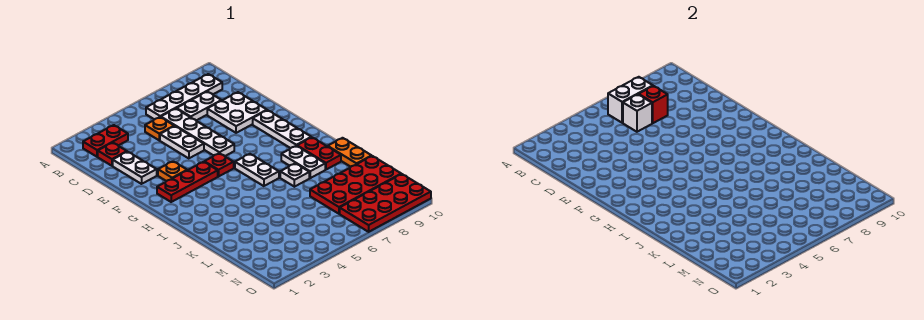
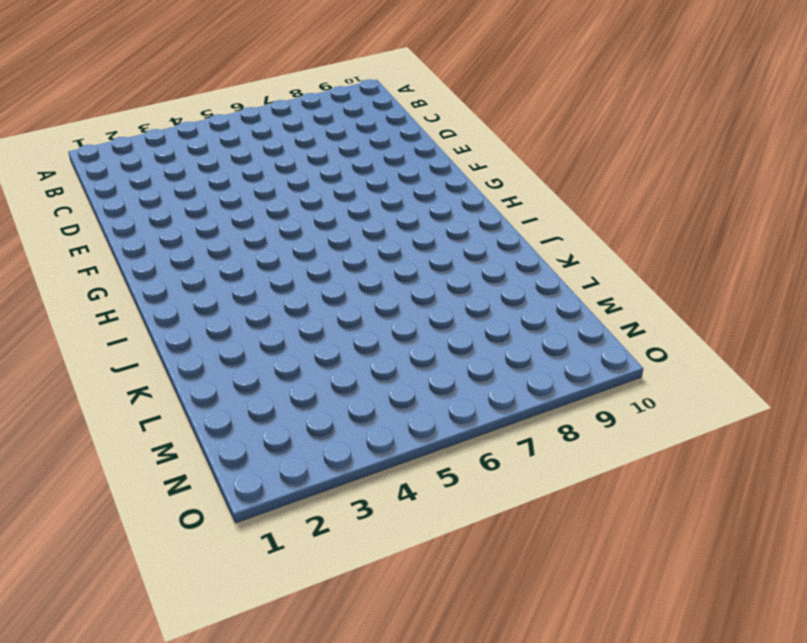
none -> red 1x2 plate [83,125,128,157]
none -> white 1x4 plate [146,74,222,120]
none -> red 1x1 plate [98,143,127,166]

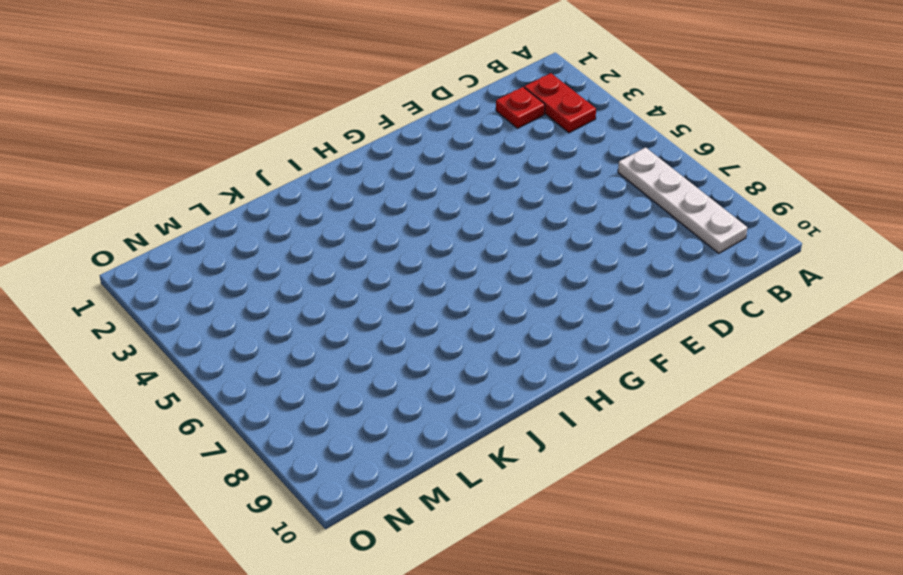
none -> orange 1x1 plate [145,117,174,140]
none -> white 1x4 plate [161,109,234,156]
none -> white 1x2 plate [177,92,222,120]

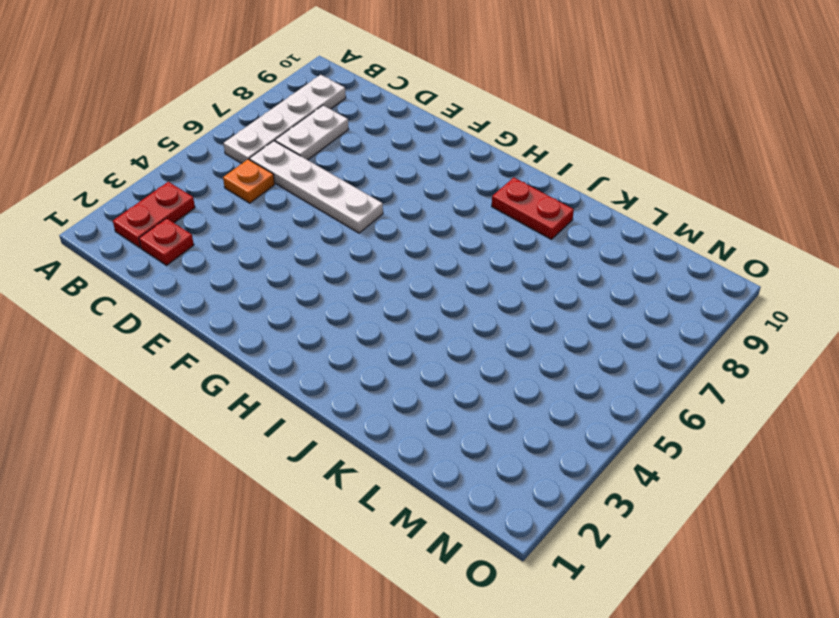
none -> white 1x2 plate [113,152,157,184]
none -> white 1x2 plate [160,126,204,158]
none -> white 2x2 plate [207,92,267,133]

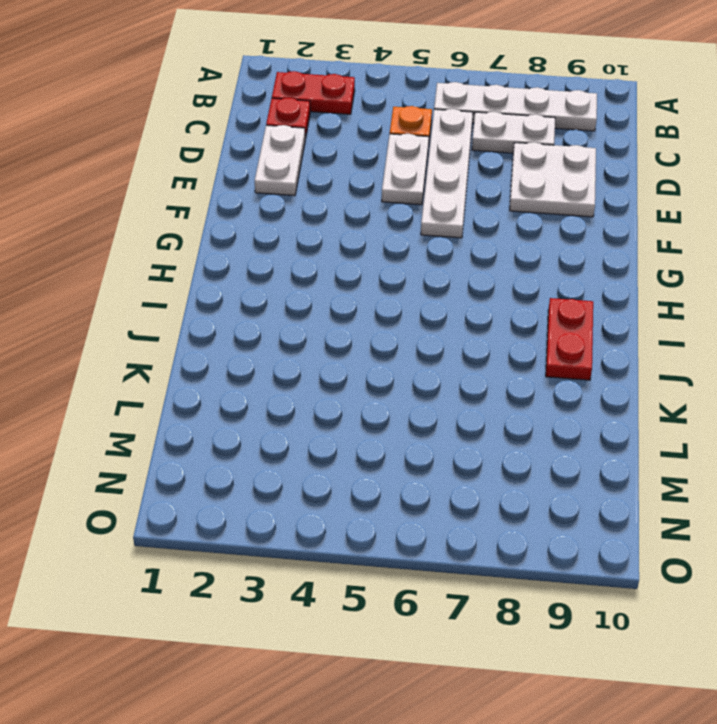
none -> orange 1x1 plate [158,161,187,181]
none -> white 1x3 plate [253,110,311,148]
none -> red 1x3 plate [157,162,218,202]

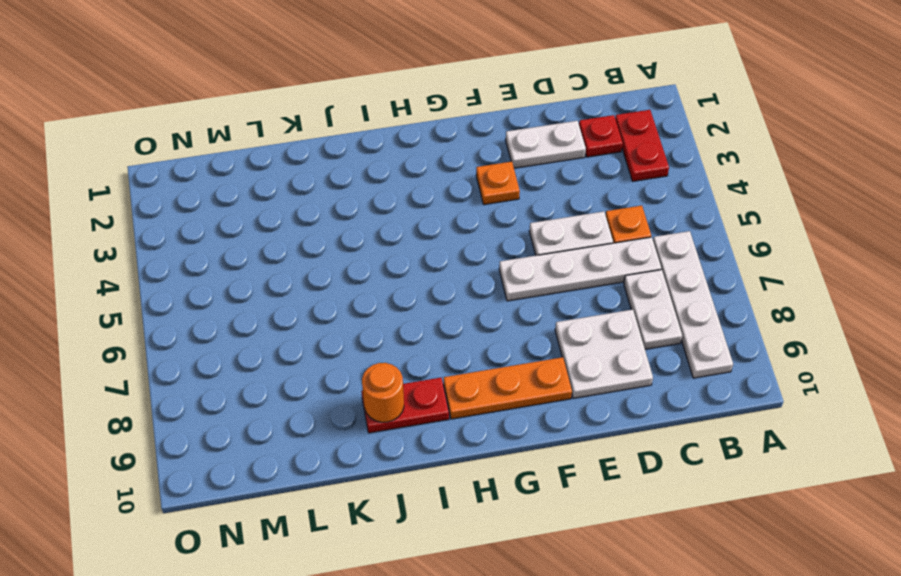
orange 1x3 plate [444,357,572,419] -> white 1x3 plate [253,110,311,148]
orange 1x1 round brick [362,363,404,422] -> none
none -> red 1x3 plate [157,162,218,202]
none -> red 1x1 plate [205,153,234,177]
none -> white 1x2 plate [235,154,279,186]

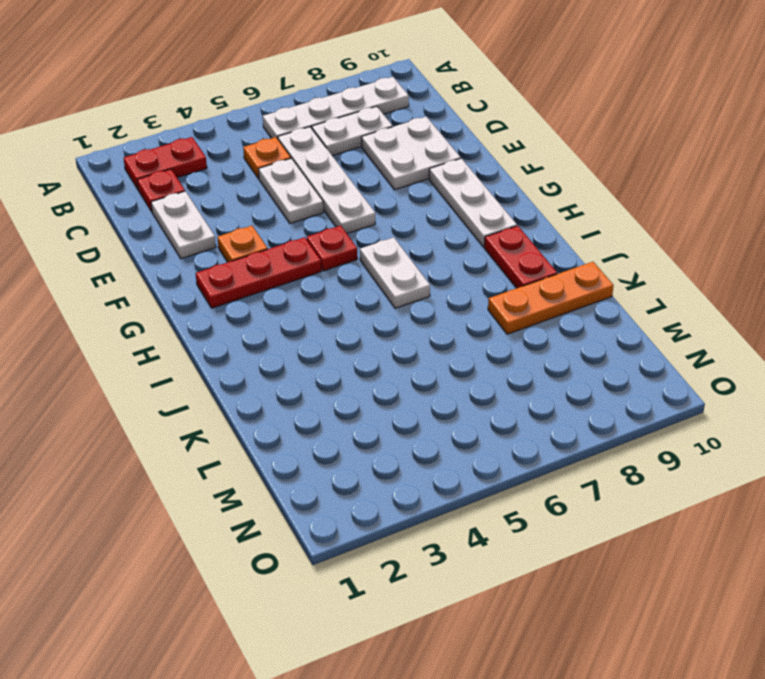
orange 1x3 plate [488,262,614,334] -> orange 1x2 plate [328,138,371,167]
none -> white 1x2 plate [281,146,325,178]
none -> white 1x1 plate [280,163,309,187]
none -> red 2x4 plate [310,156,401,214]

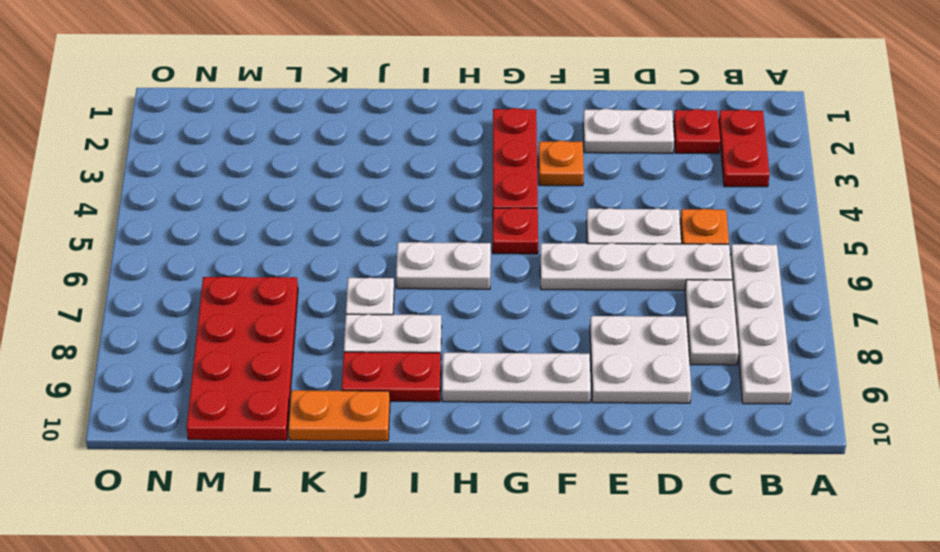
none -> red 2x4 plate [340,174,431,232]
none -> white 1x2 brick [608,77,653,123]
none -> white 1x1 brick [623,94,652,132]

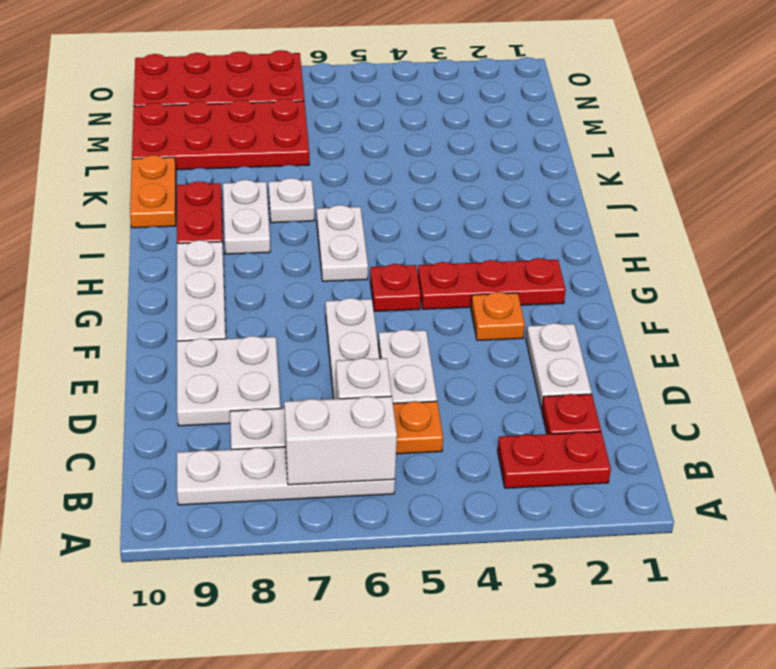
none -> red 1x1 brick [639,86,668,123]

